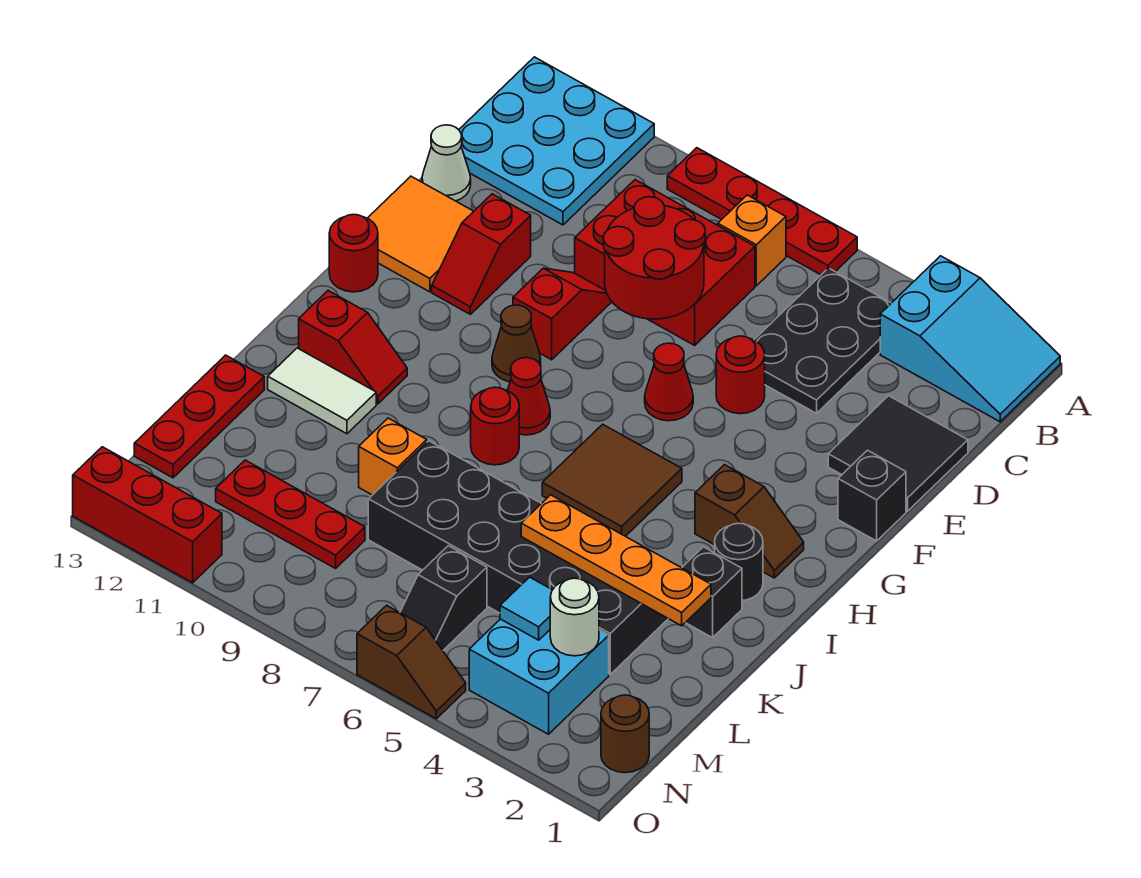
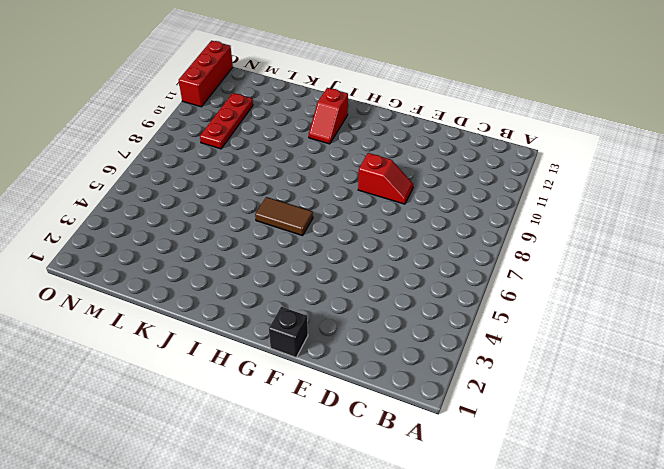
brown 1x2 tile [255,197,313,236] -> brown 2x2 tile [542,424,682,536]
none -> cyan 2x3 slope [880,256,1060,422]
none -> red 1x4 plate [667,148,857,275]
none -> cyan 3x3 plate [459,57,654,225]
none -> black 2x3 plate [754,268,891,413]

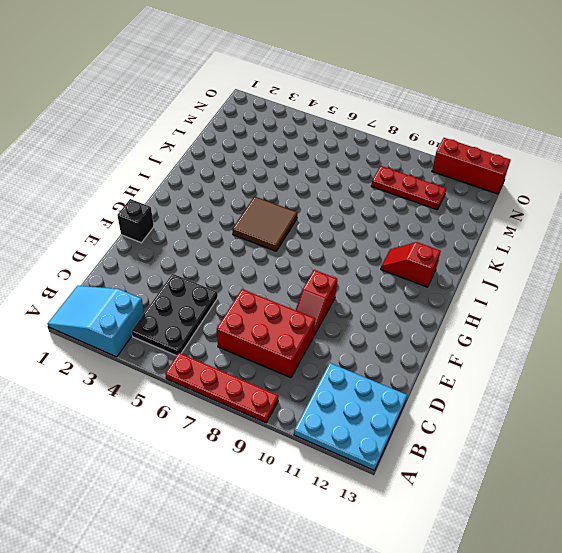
none -> orange 1x1 brick [718,195,786,286]
none -> black 2x2 tile [828,396,968,511]
none -> white 1x1 cone [422,125,471,201]
none -> red 1x1 round brick [716,336,765,414]

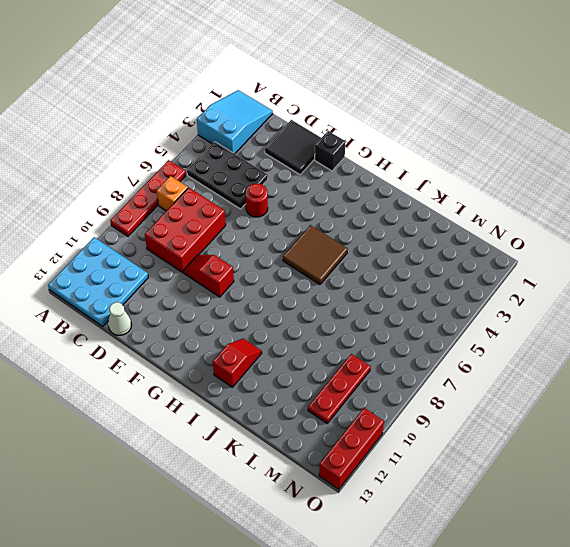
none -> red 1x2 slope [432,194,531,314]
none -> orange 2x2 tile [368,176,474,292]
none -> red 1x1 cone [645,343,693,421]
none -> brown 1x1 cone [492,305,541,382]

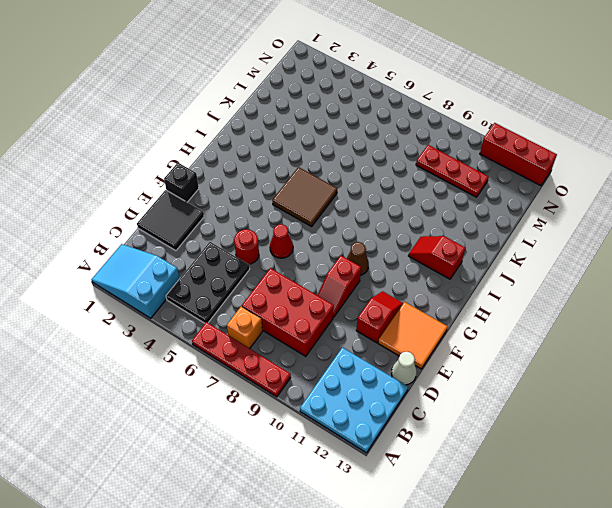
none -> red 1x1 round brick [329,215,378,292]
none -> brown 1x2 slope [695,465,804,578]
none -> red 1x1 cone [507,358,550,435]
none -> black 1x1 round brick [715,523,763,600]

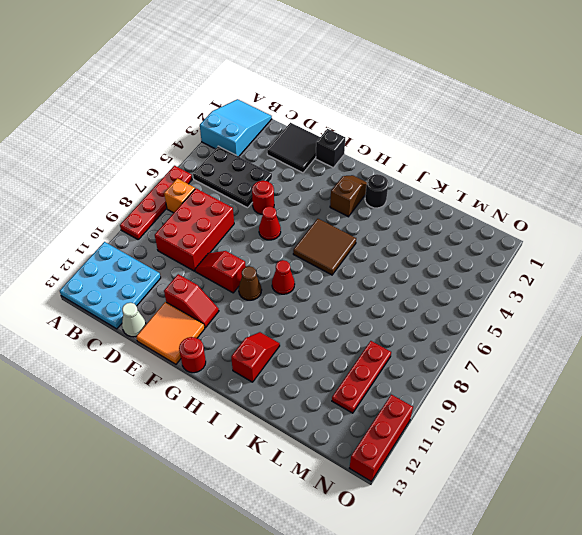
none -> red 1x1 round brick [471,387,519,465]
none -> black 1x1 brick [682,547,742,638]
none -> white 1x2 tile [268,348,376,434]
none -> black 2x6 brick [368,441,668,674]

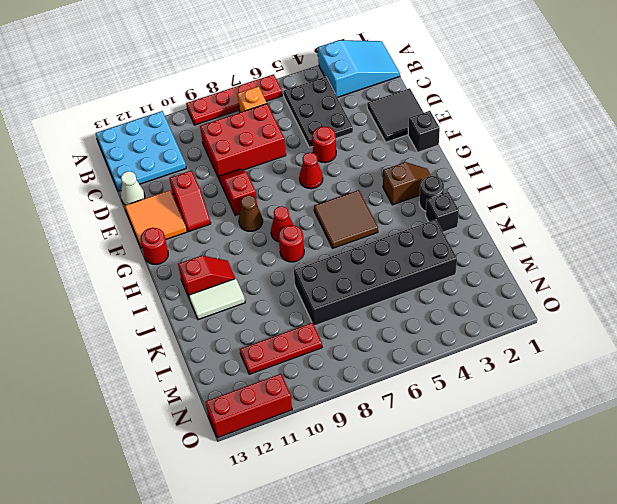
none -> orange 1x1 brick [359,418,427,495]
none -> red 1x3 plate [134,355,264,478]
none -> cyan 2x2 brick [469,619,609,734]
none -> black 1x2 slope [400,546,487,650]

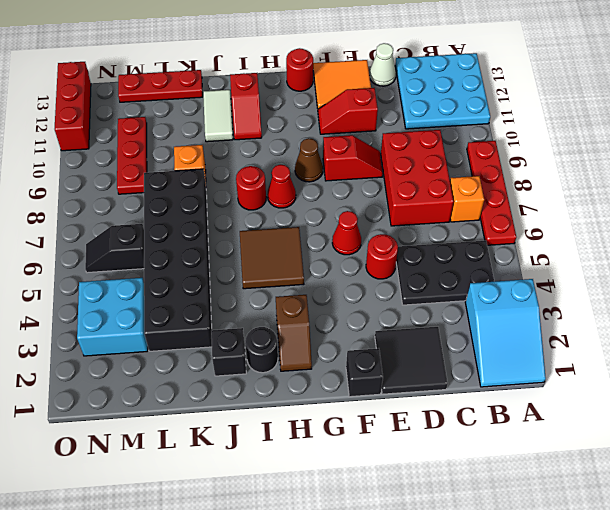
none -> brown 1x1 round brick [601,695,649,773]
none -> brown 1x2 slope [357,605,466,719]
none -> red 2x2 round brick [603,197,705,319]
none -> orange 1x4 plate [521,495,711,626]

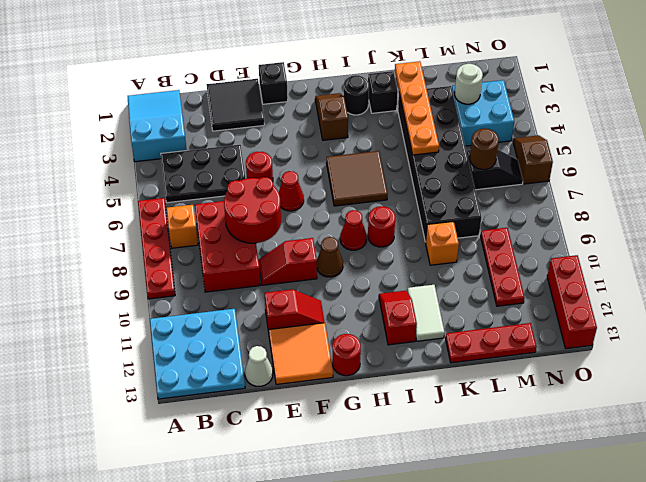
brown 1x1 round brick [470,128,499,170] -> brown 1x1 round brick moved to [601,695,649,773]
none -> cyan 1x1 tile [500,577,552,640]

